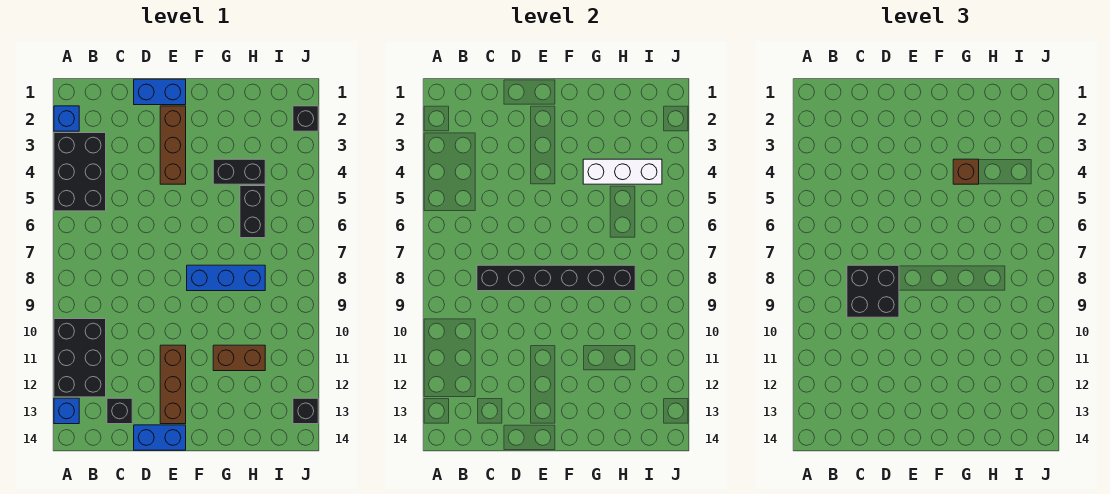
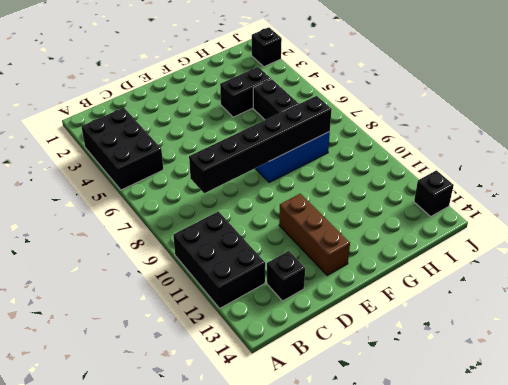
none -> blue 1x1 brick [54,106,79,131]
none -> blue 1x1 brick [54,398,79,424]
none -> blue 1x2 brick [134,79,186,105]

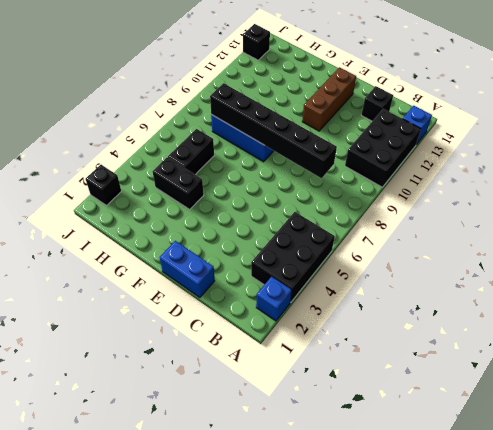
none -> blue 1x2 brick [134,425,186,450]
none -> brown 1x3 brick [160,106,186,184]
none -> brown 1x2 brick [213,345,265,371]

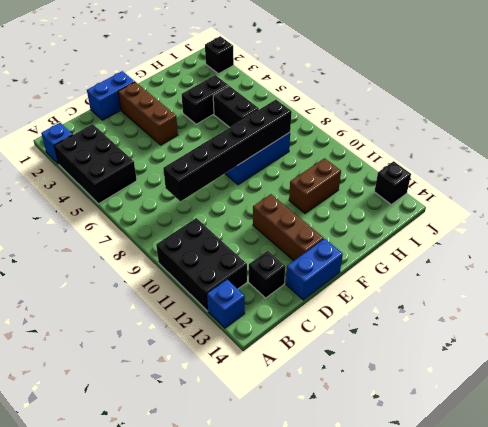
none -> white 1x3 brick [583,159,662,184]
none -> black 2x2 brick [847,265,899,317]
none -> brown 1x1 brick [953,159,979,184]

